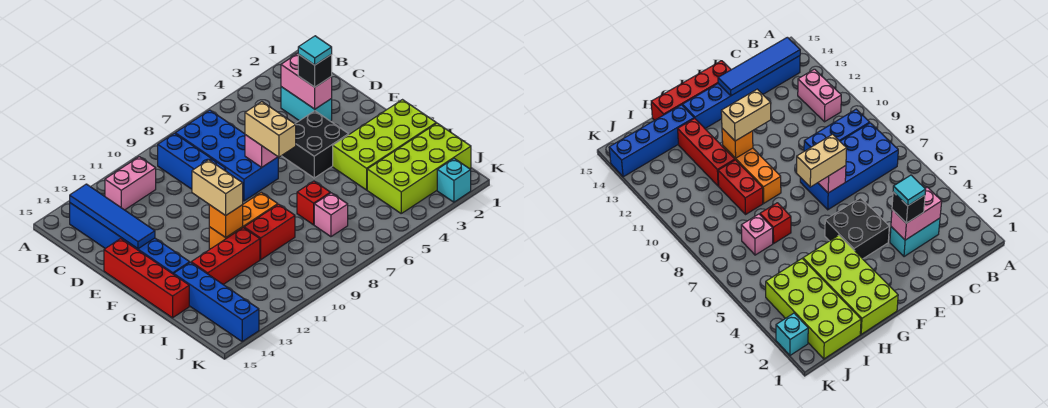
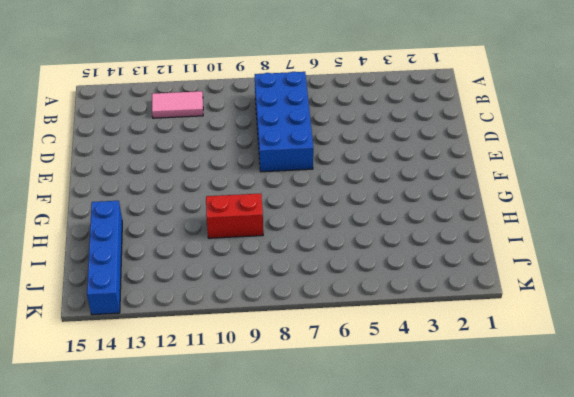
pink 1x2 tile [152,91,203,118] -> pink 1x2 brick [105,157,156,210]
none -> blue 1x3 brick [158,133,226,189]
none -> blue 1x6 brick [70,203,190,274]
none -> cyan 1x2 brick [281,87,332,121]

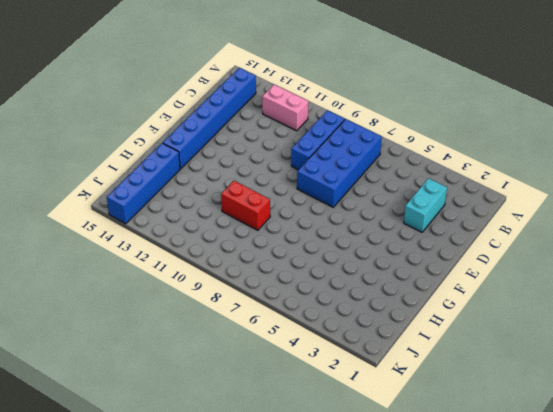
none -> black 2x2 brick [282,111,349,178]
none -> red 1x4 brick [104,239,189,318]
none -> lime 2x4 brick [333,100,436,190]

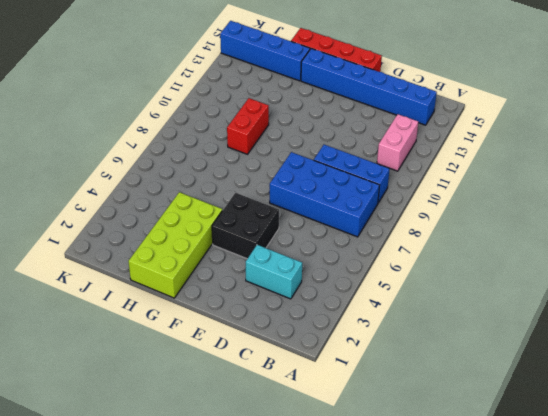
none -> orange 1x3 brick [209,192,278,249]
none -> red 1x1 brick [297,181,330,225]
none -> red 1x3 brick [191,228,260,285]

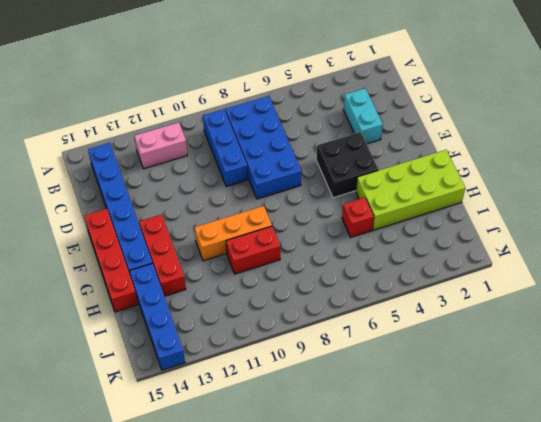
red 1x3 brick [139,215,186,296] -> red 1x3 brick turned to [191,228,260,285]
red 1x1 brick [342,197,374,237] -> red 1x1 brick moved to [297,181,330,225]
none -> lime 2x4 brick [367,123,471,213]
none -> pink 1x1 brick [314,193,348,237]
none -> cyan 1x1 brick [437,159,471,202]

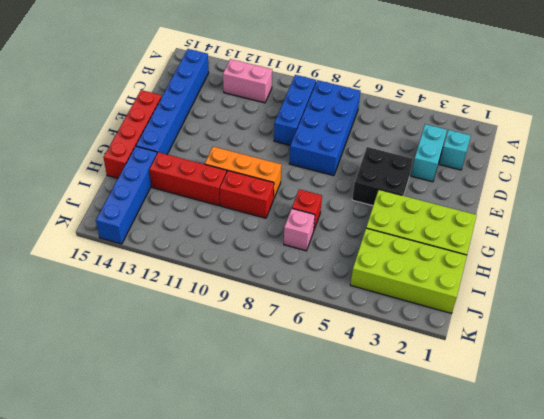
cyan 1x1 brick [439,130,471,170] -> cyan 1x1 brick moved to [437,159,471,202]
none -> blue 1x4 tile [70,184,155,249]
none -> pink 1x2 brick [281,54,332,109]
none -> pink 1x1 brick [245,135,278,167]

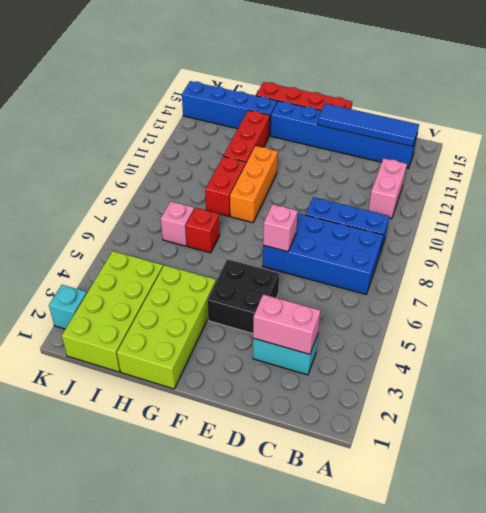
none -> orange 1x1 brick [209,205,243,238]
none -> black 1x1 brick [298,54,332,87]
none -> tan 1x2 brick [245,102,296,157]

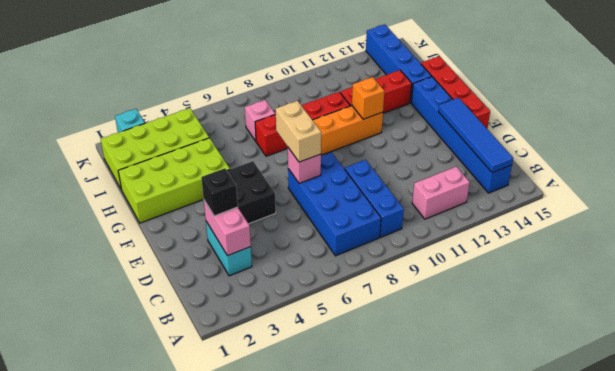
none -> tan 1x2 brick [192,160,243,215]
none -> cyan 1x1 tile [298,36,332,65]

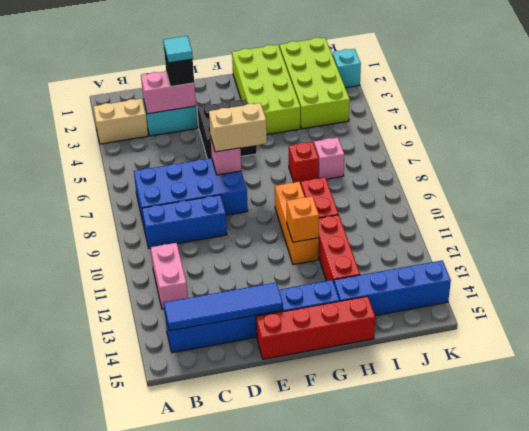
tan 1x2 brick [93,99,148,144] -> tan 1x2 brick moved to [192,160,243,215]

